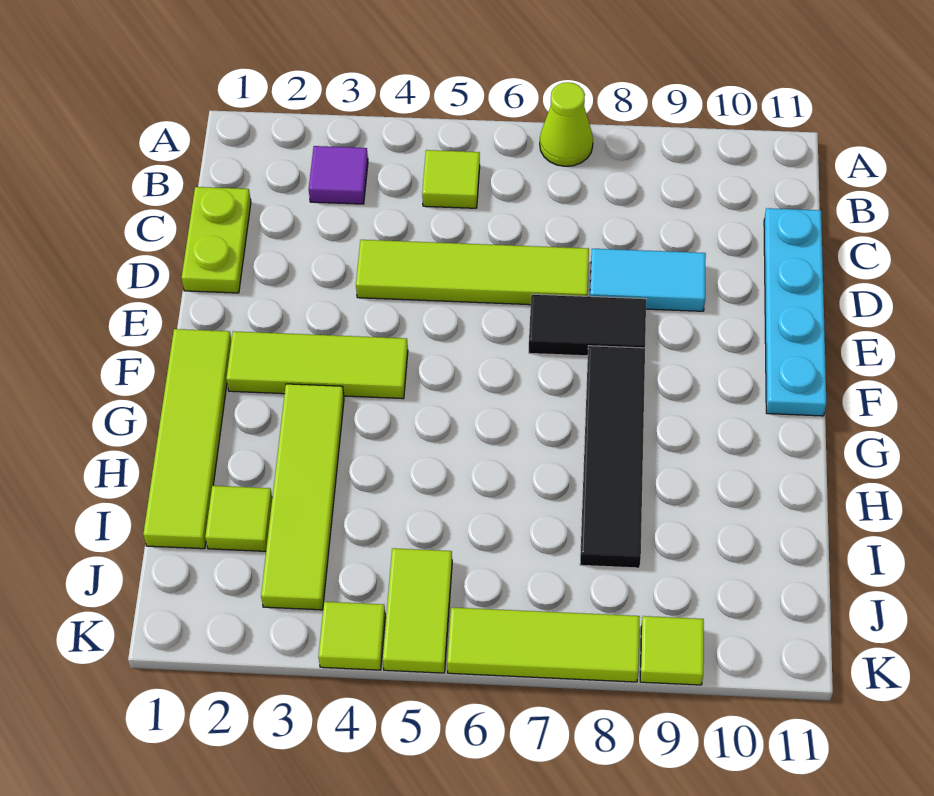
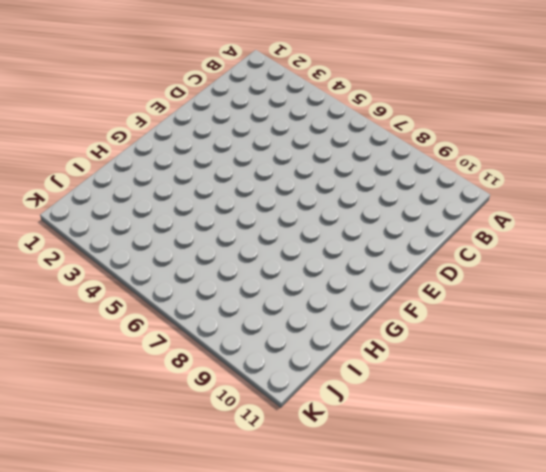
none -> lime 1x1 cone [540,82,593,166]
none -> purple 1x1 tile [309,146,368,204]
none -> lime 1x1 tile [422,150,480,208]

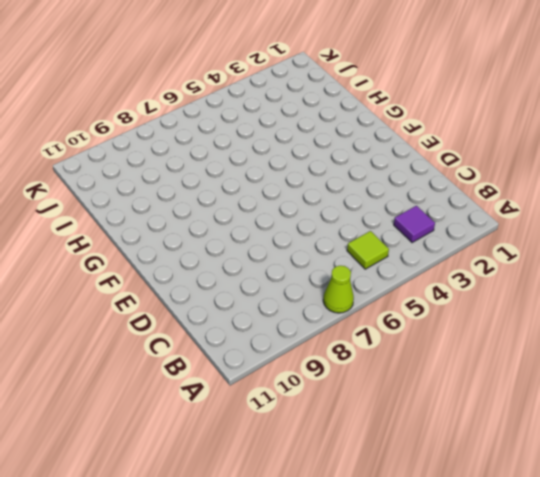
none -> lime 1x2 plate [182,187,251,293]
none -> cyan 1x4 plate [764,208,826,416]
none -> lime 1x4 tile [356,240,589,305]

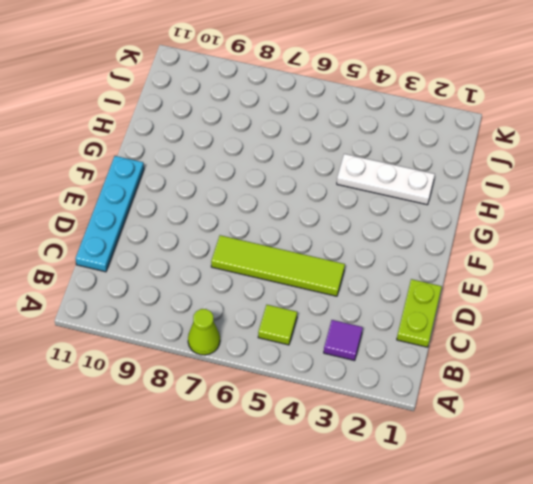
white 1x3 plate [337,154,435,205] -> lime 1x4 tile [261,384,344,610]
none -> cyan 1x2 tile [590,249,706,311]
none -> black 1x2 tile [529,294,646,356]
none -> lime 1x4 tile [143,329,231,549]

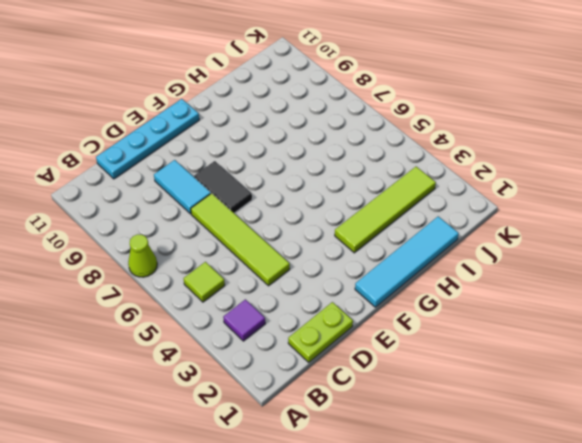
cyan 1x4 tile [355,216,459,307] -> lime 1x4 tile [143,329,231,549]
none -> lime 1x3 tile [226,331,408,399]
none -> black 1x4 tile [580,346,645,568]
none -> lime 1x1 tile [205,486,272,551]

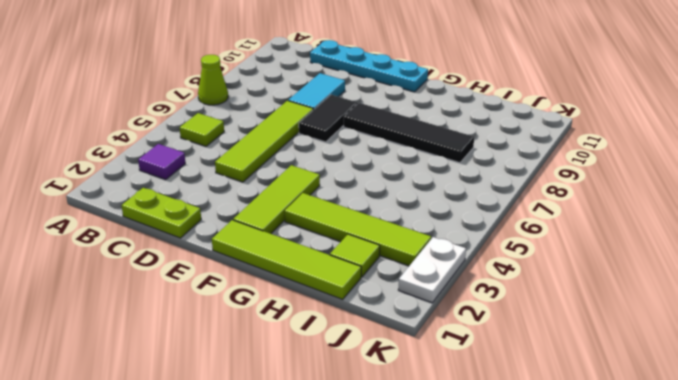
white 1x2 plate [398,237,466,303] -> none
none -> lime 1x2 tile [383,548,452,673]
none -> lime 1x1 tile [318,602,385,670]
none -> lime 1x3 tile [447,607,640,682]

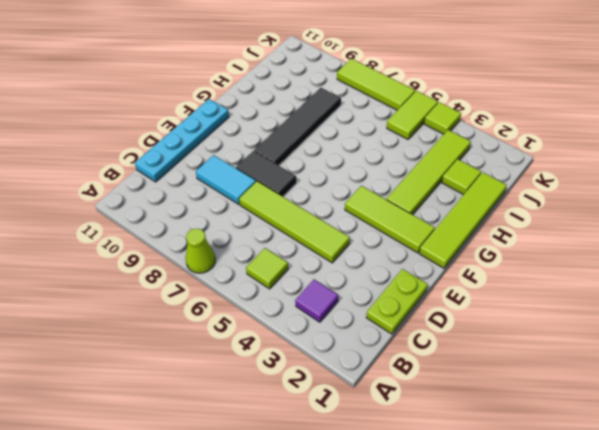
none -> lime 1x1 tile [640,616,704,685]

